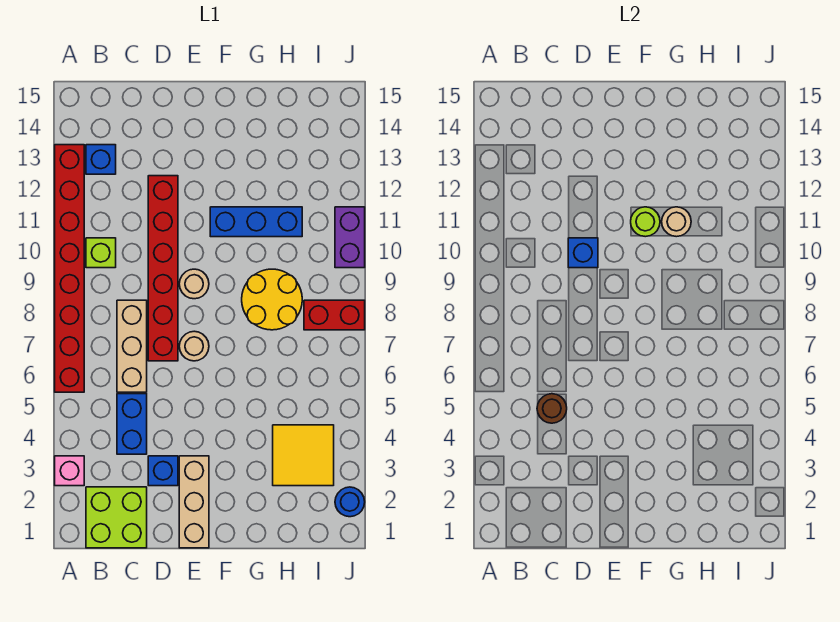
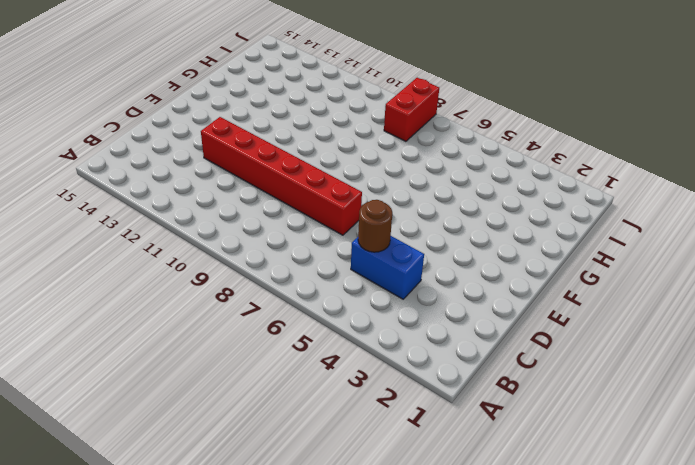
none -> pink 1x1 brick [55,456,84,486]
none -> red 1x8 brick [55,145,84,392]
none -> lime 2x2 brick [86,487,147,548]

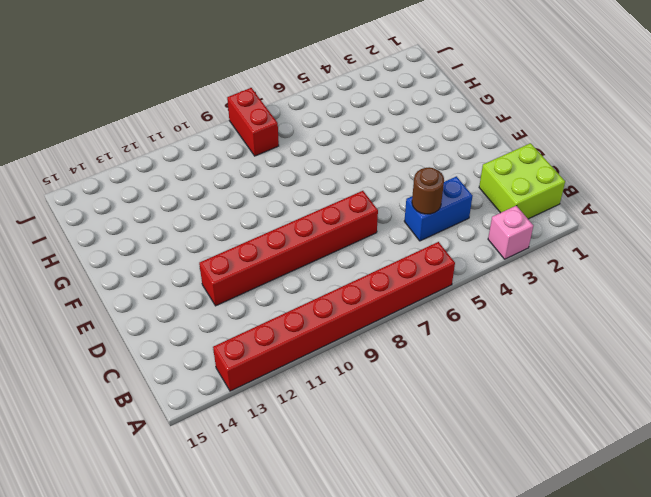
none -> lime 1x1 brick [86,238,116,268]
none -> blue 1x1 brick [86,145,116,174]
none -> tan 1x3 brick [117,300,147,392]

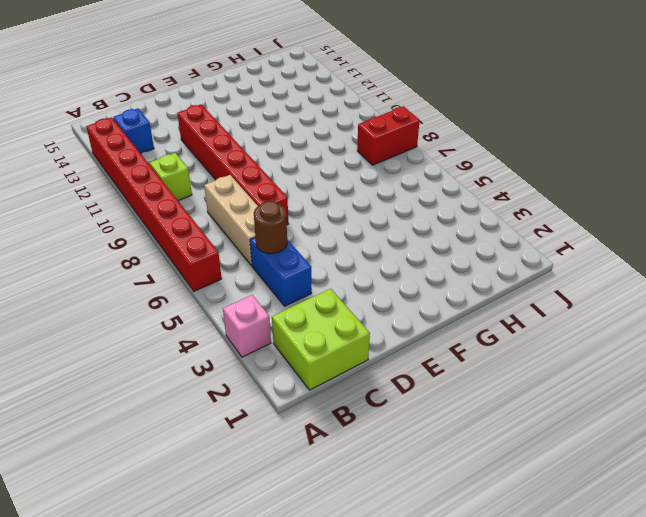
none -> blue 1x1 brick [148,456,178,486]
none -> tan 1x3 brick [179,456,209,548]
none -> tan 1x1 round brick [179,331,209,361]

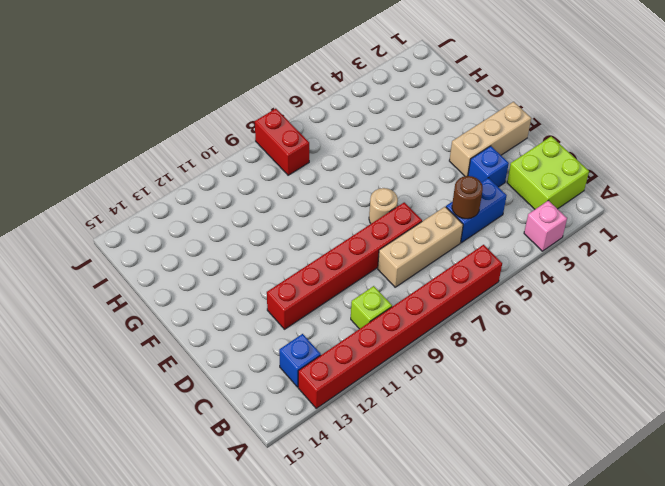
none -> tan 1x1 round brick [179,269,209,299]
none -> blue 1x3 brick [210,207,302,237]
none -> yellow 2x2 round brick [242,269,302,330]

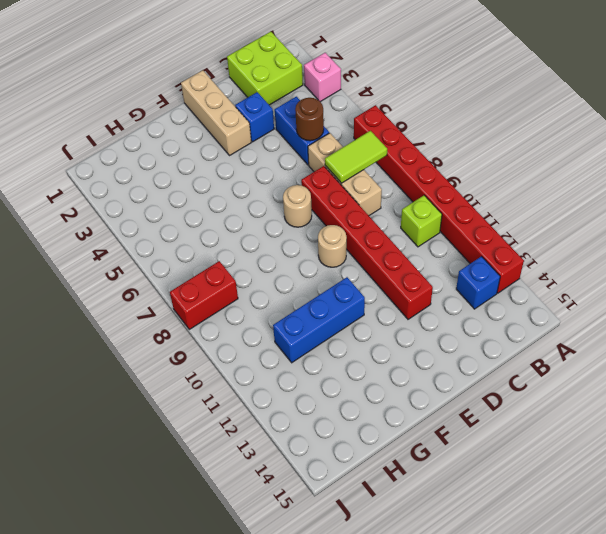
lime 1x2 tile [325,131,387,183] -> none
none -> yellow 2x2 round brick [242,269,302,330]
none -> yellow 2x2 tile [273,425,334,486]
none -> blue 1x1 round brick [335,487,365,517]

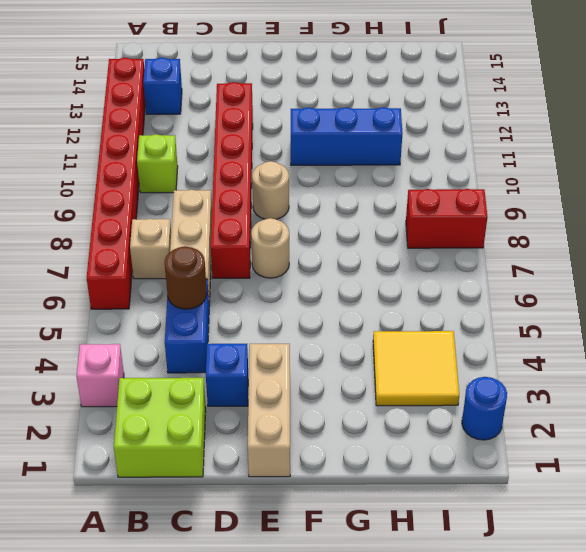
tan 1x1 brick [130,219,171,279] -> none
none -> yellow 2x2 round brick [242,269,302,330]
none -> purple 1x2 brick [335,207,365,268]
none -> blue 1x1 brick [568,238,598,268]

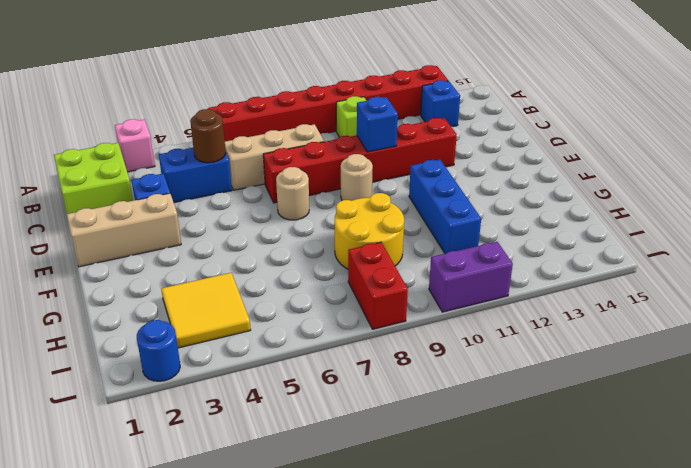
none -> lime 1x1 round brick [631,207,660,237]
none -> tan 1x1 round brick [662,207,691,237]

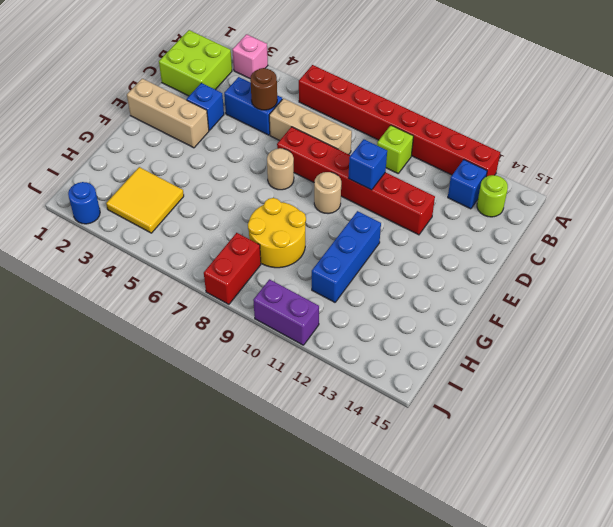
lime 1x1 round brick [477,175,508,217] -> lime 1x1 round brick moved to [631,207,660,237]
none -> tan 1x1 round brick [662,207,691,237]

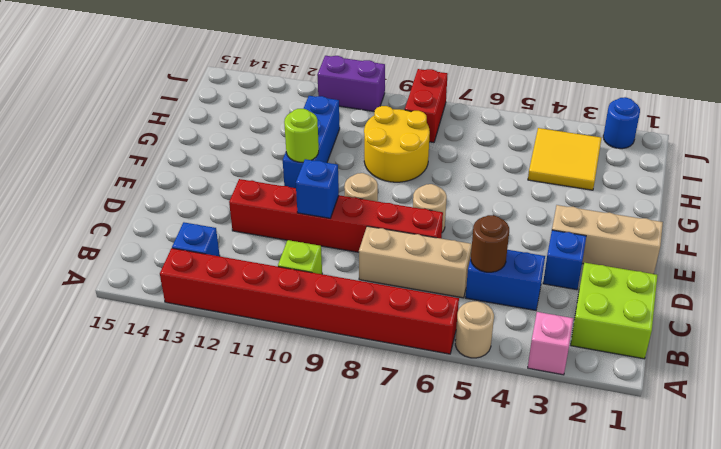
tan 1x1 round brick [455,301,494,358] -> tan 1x1 round brick moved to [662,207,691,237]

